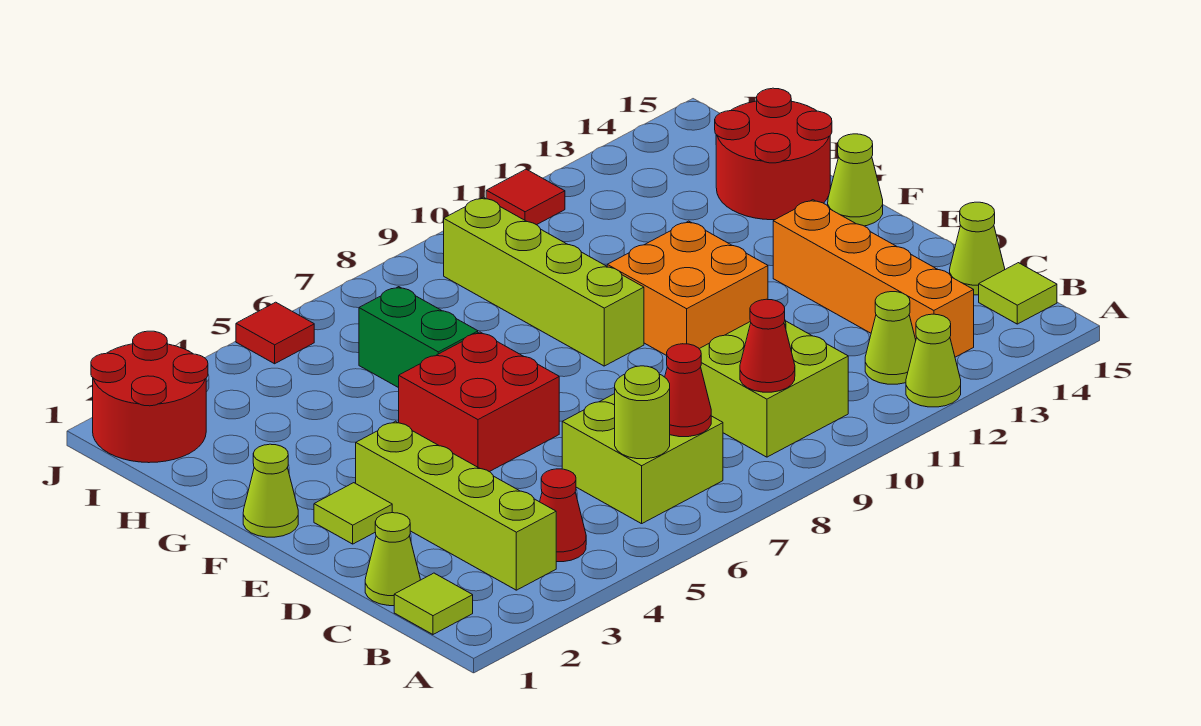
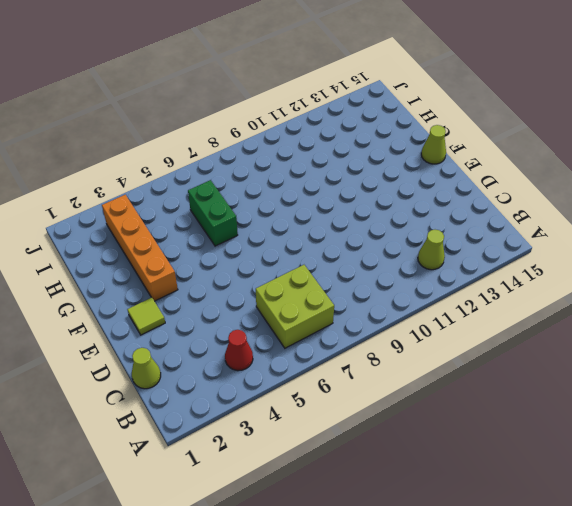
orange 1x4 brick [102,195,178,301] -> orange 1x4 brick moved to [773,200,974,357]
none -> lime 1x1 cone [906,314,961,407]
none -> lime 1x1 tile [394,573,473,634]
none -> lime 1x4 brick [356,421,556,590]

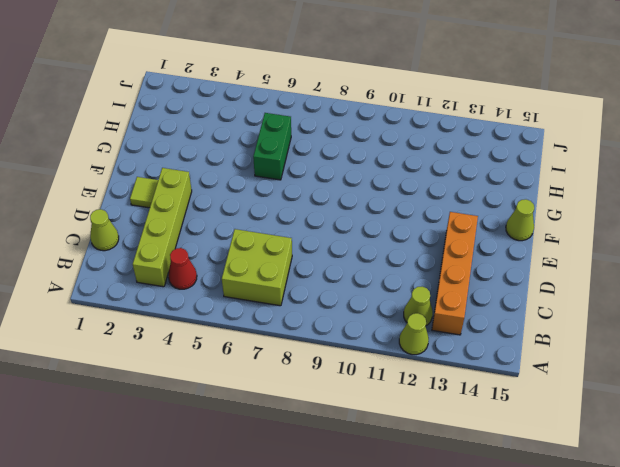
none -> lime 1x1 tile [394,573,473,634]
none -> lime 2x2 brick [700,321,848,457]
none -> lime 1x1 tile [979,263,1057,324]

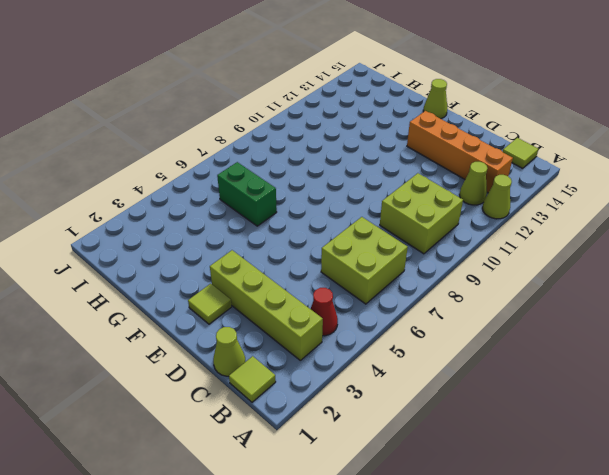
none -> lime 1x1 cone [950,202,1005,295]
none -> red 2x2 brick [399,332,559,472]
none -> orange 2x2 brick [607,221,768,356]

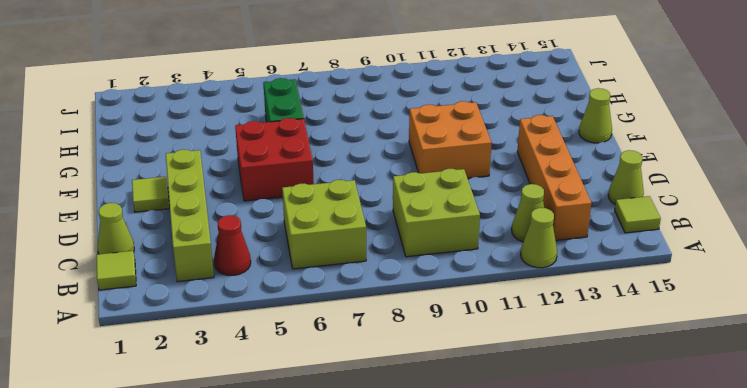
none -> lime 1x1 cone [243,444,298,537]
none -> lime 1x4 brick [444,197,644,366]
none -> red 2x2 round brick [715,88,832,220]

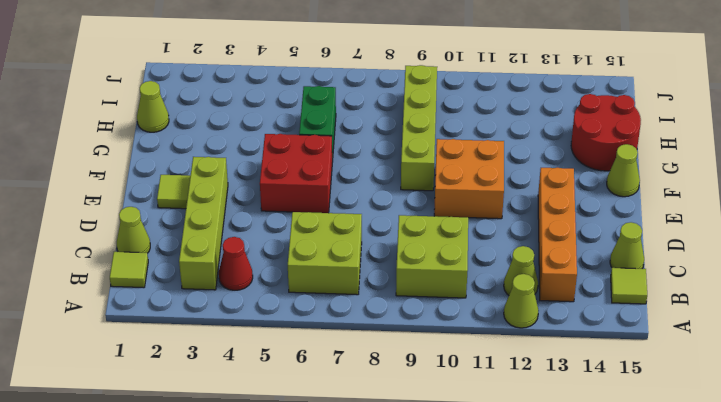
lime 1x1 cone [137,81,169,132] -> lime 1x1 cone moved to [243,444,298,537]
none -> red 2x2 round brick [91,331,208,463]
none -> red 1x1 tile [236,302,314,364]
none -> red 1x1 tile [486,169,565,225]

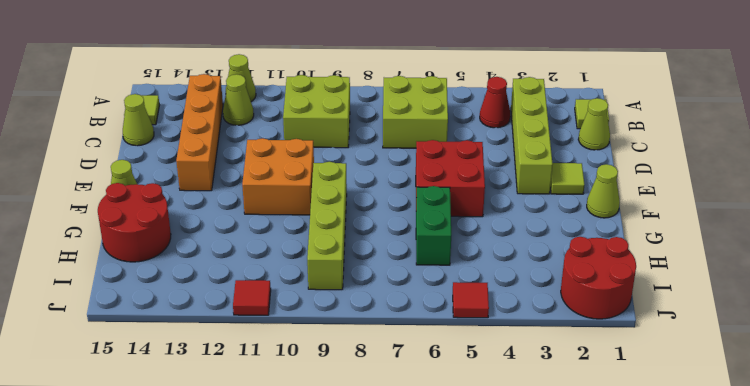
none -> lime 1x1 round brick [615,366,670,459]
none -> red 1x1 cone [665,344,711,437]
none -> red 1x1 cone [740,299,795,392]

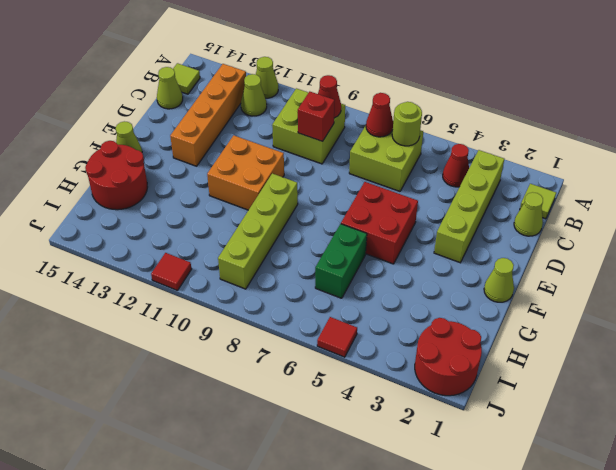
red 1x1 brick [298,92,335,141] -> none
none -> lime 1x1 tile [314,483,392,544]

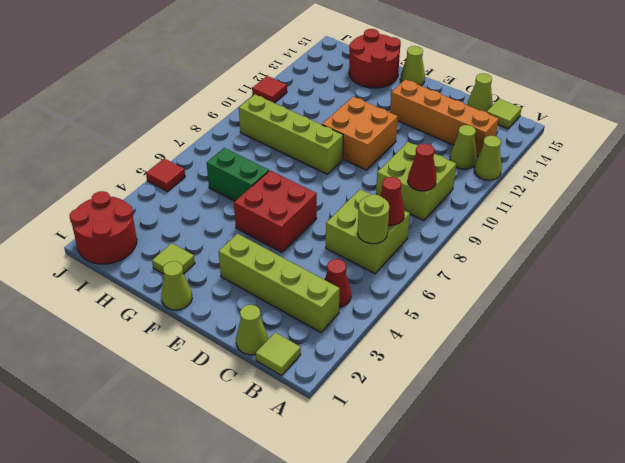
lime 1x1 tile [152,243,195,274] -> lime 1x1 tile moved to [314,483,392,544]

